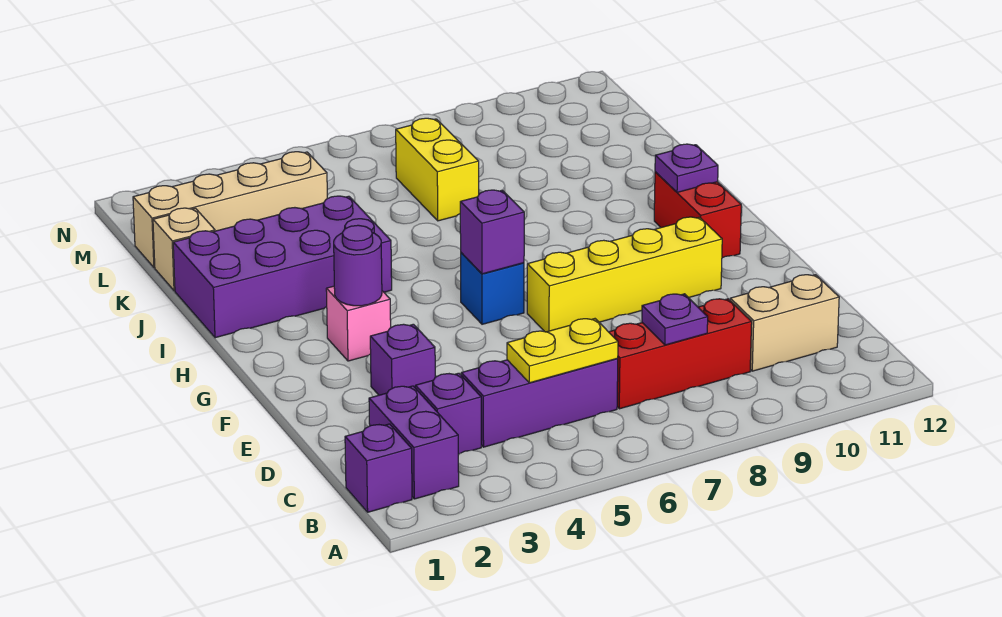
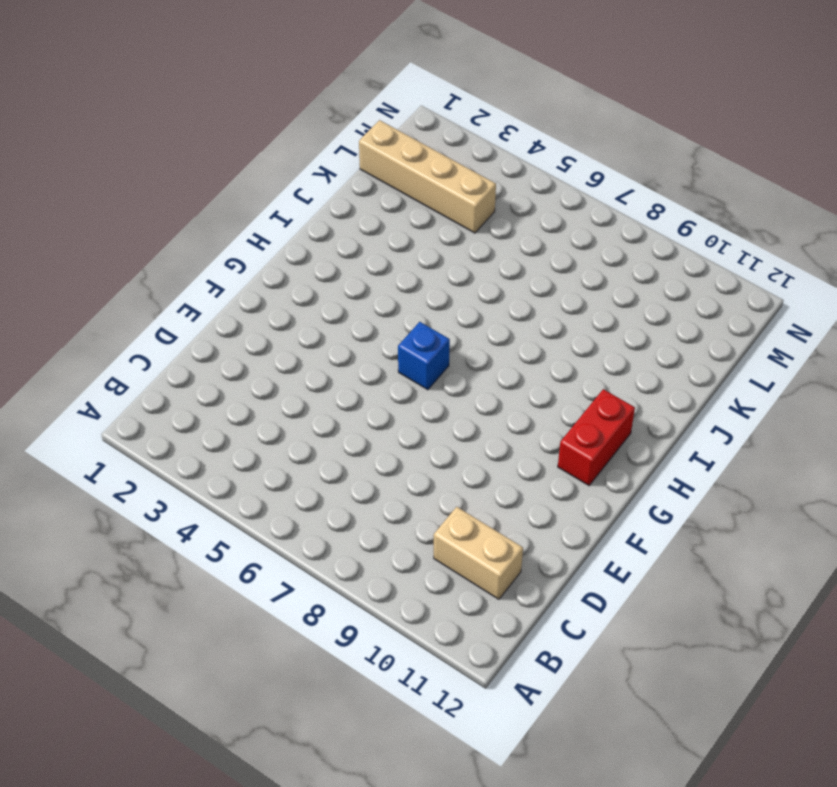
none -> purple 1x1 brick [345,424,412,512]
none -> purple 1x2 brick [369,386,459,499]
none -> purple 1x1 brick [415,373,481,454]

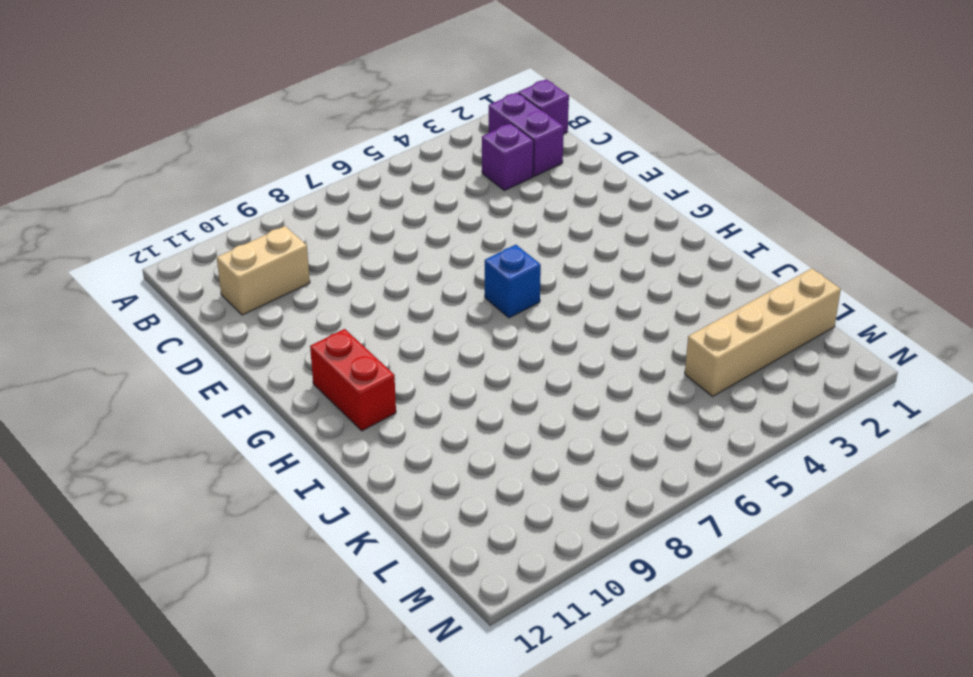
none -> purple 1x3 brick [461,358,618,447]
none -> red 1x3 brick [609,299,752,409]
none -> purple 1x1 brick [370,324,435,395]

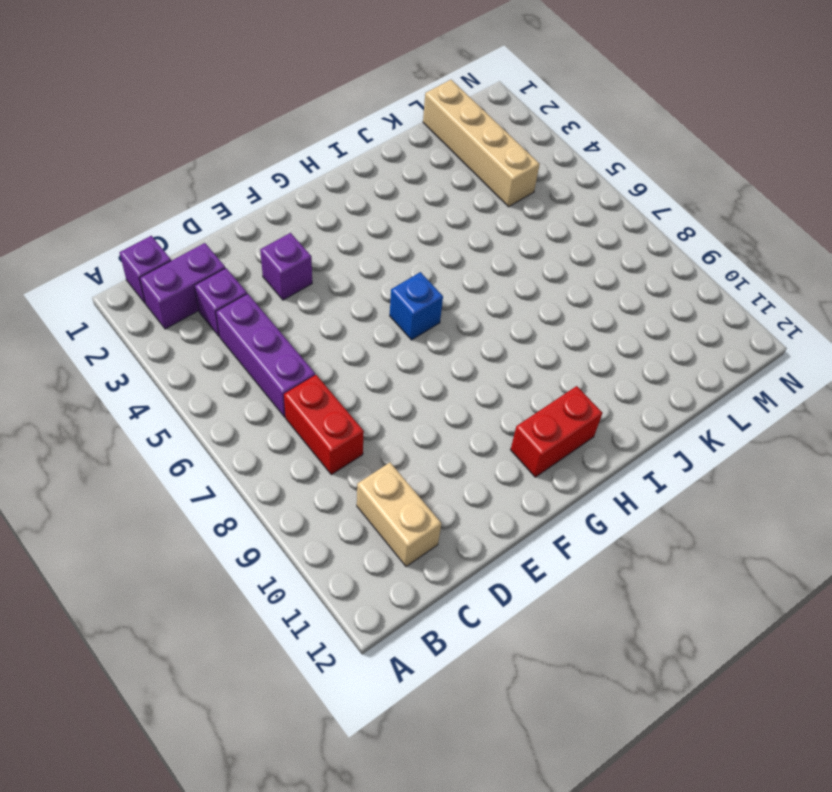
red 1x2 brick [284,375,364,475] -> red 1x3 brick [609,299,752,409]
none -> yellow 1x4 brick [527,217,722,332]
none -> pink 1x1 brick [326,286,391,361]
none -> purple 2x4 brick [173,196,392,338]

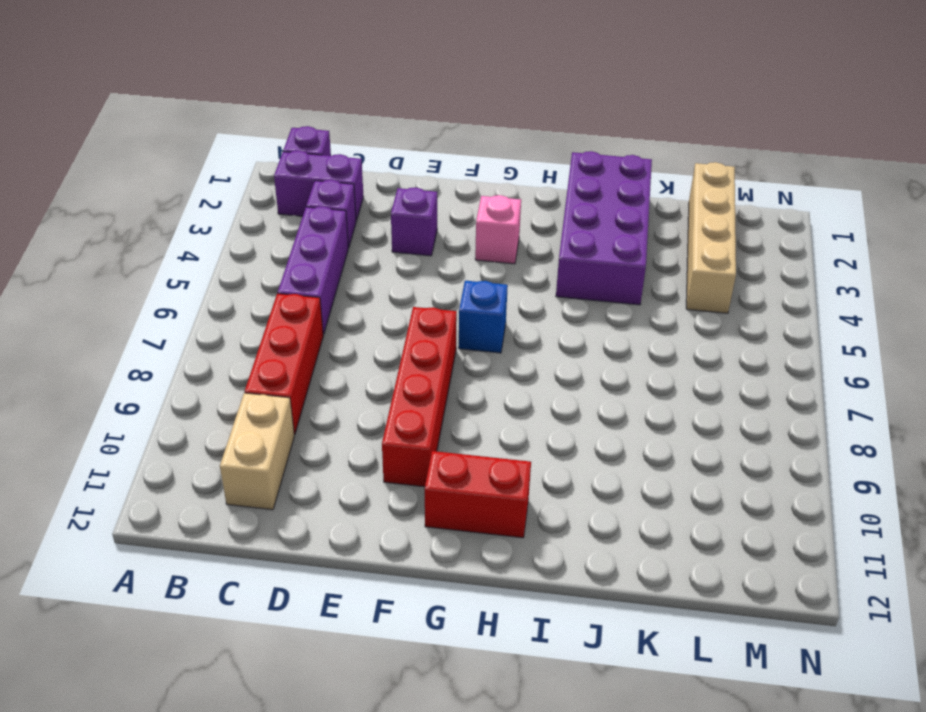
red 1x4 brick [382,307,457,487] -> yellow 1x4 brick [527,217,722,332]
none -> tan 1x1 brick [153,208,215,291]
none -> yellow 1x2 brick [396,118,479,221]
none -> yellow 1x2 plate [507,319,618,383]

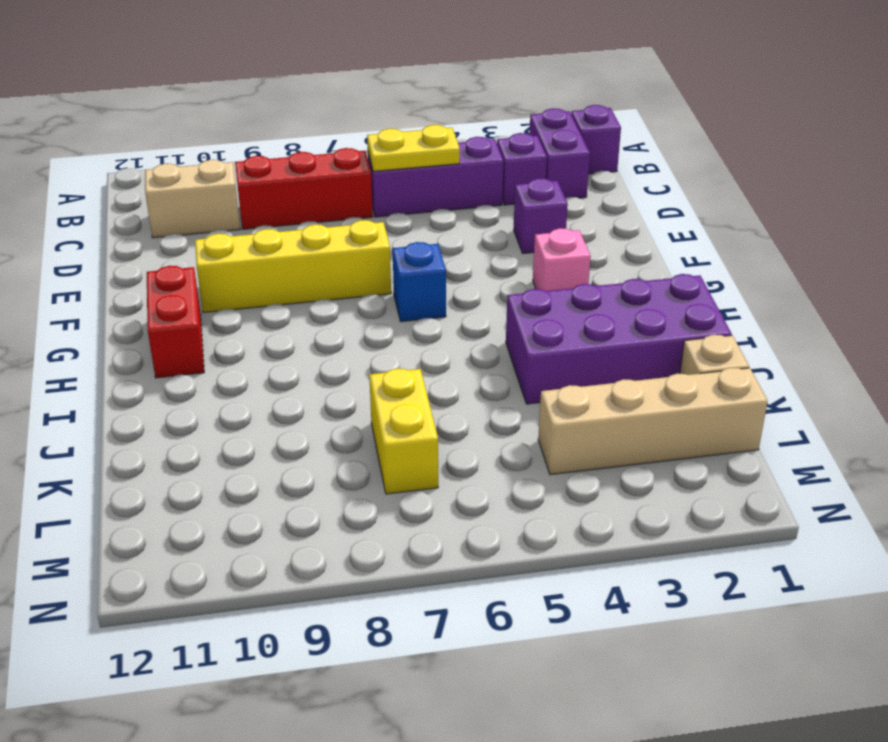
none -> purple 1x1 plate [642,294,708,345]
none -> purple 1x1 round brick [334,225,382,306]
none -> purple 1x1 brick [460,190,524,274]

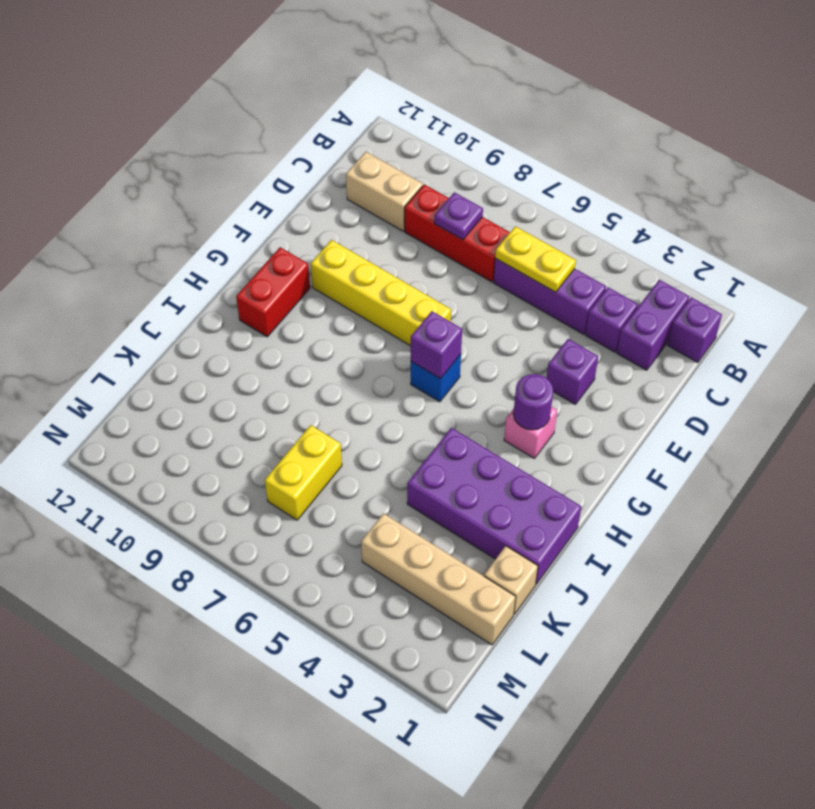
none -> purple 1x1 plate [655,144,718,192]

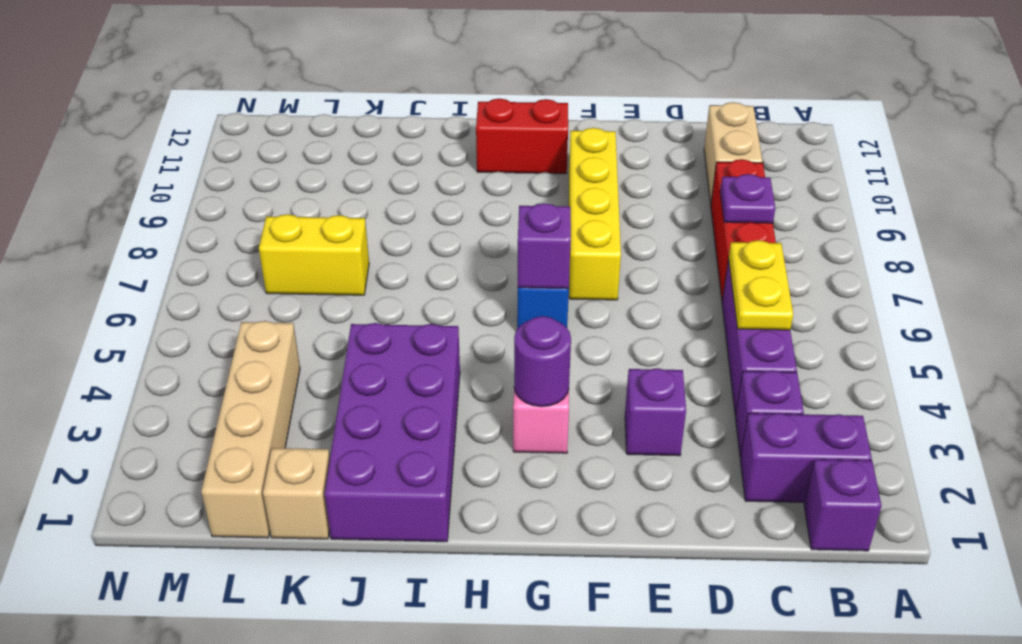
none -> purple 1x1 plate [655,144,718,192]

